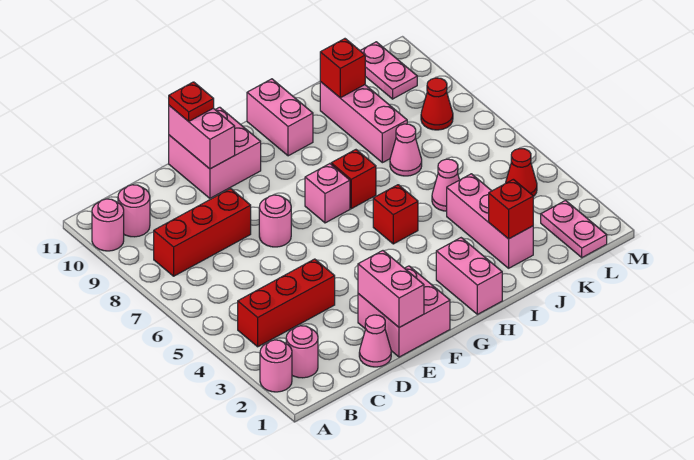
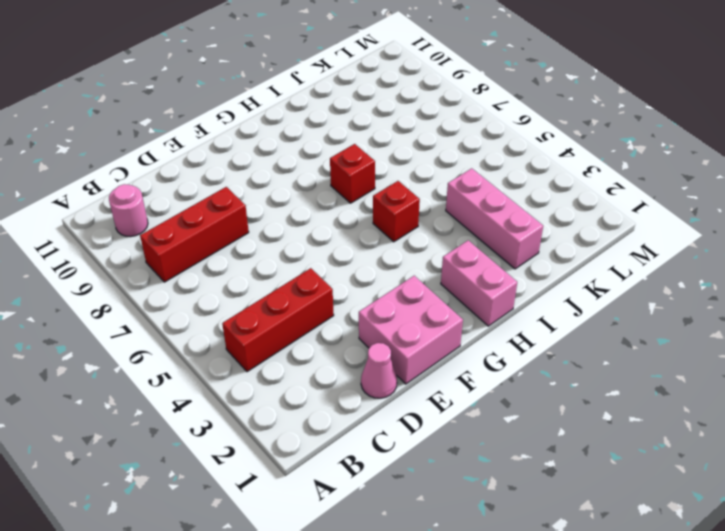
none -> pink 1x1 round brick [260,340,292,392]
none -> pink 1x1 round brick [92,199,124,251]
none -> pink 1x1 round brick [286,326,318,378]

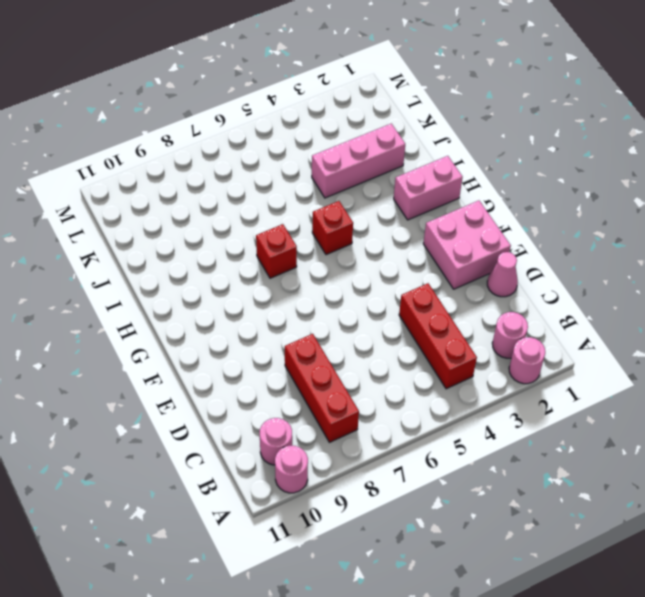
none -> pink 1x1 round brick [259,195,291,247]
none -> pink 2x2 brick [169,107,261,198]
none -> pink 1x1 brick [305,164,350,223]

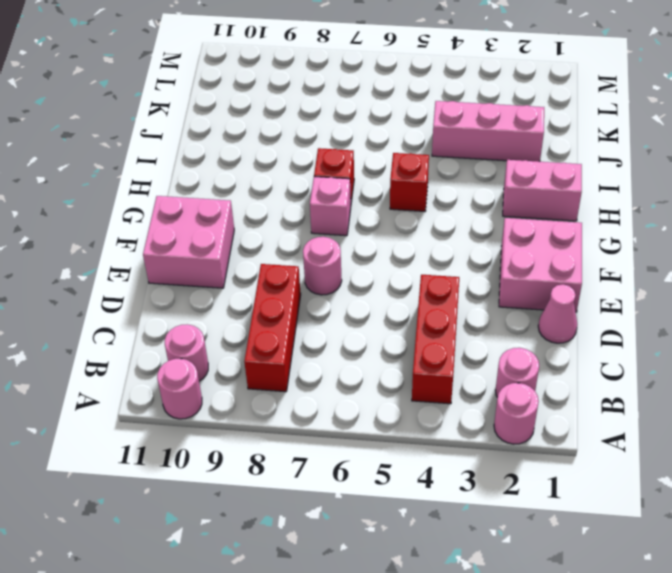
none -> pink 1x2 brick [247,79,313,156]
none -> pink 1x1 cone [432,159,459,211]
none -> pink 1x1 cone [390,124,422,176]

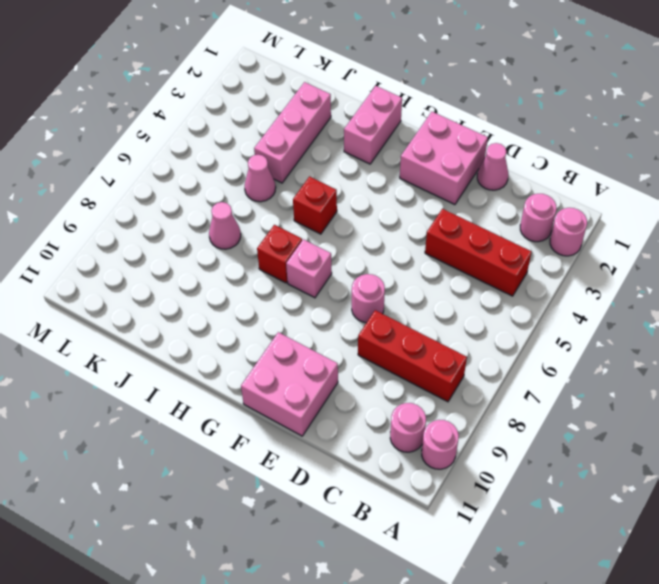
none -> pink 1x2 brick [247,79,313,156]
none -> pink 1x3 brick [320,82,407,163]
none -> pink 1x2 plate [541,201,607,257]

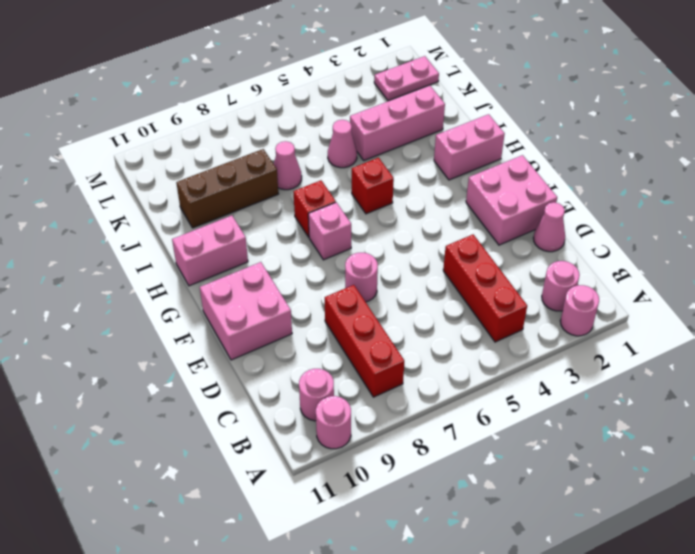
brown 1x3 brick [176,149,278,228] -> pink 1x3 brick [320,82,407,163]
none -> red 1x1 cone [506,149,537,196]
none -> red 1x1 cone [421,78,453,130]
none -> pink 1x2 plate [360,42,417,99]

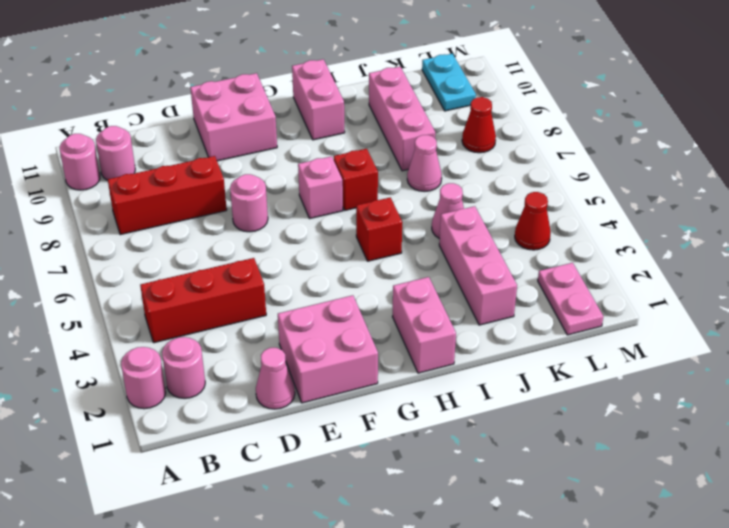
cyan 1x2 plate [422,54,476,111] -> pink 1x2 plate [360,42,417,99]
none -> pink 1x2 brick [358,251,424,328]
none -> pink 1x2 brick [169,106,235,169]
none -> red 1x1 brick [489,179,533,239]

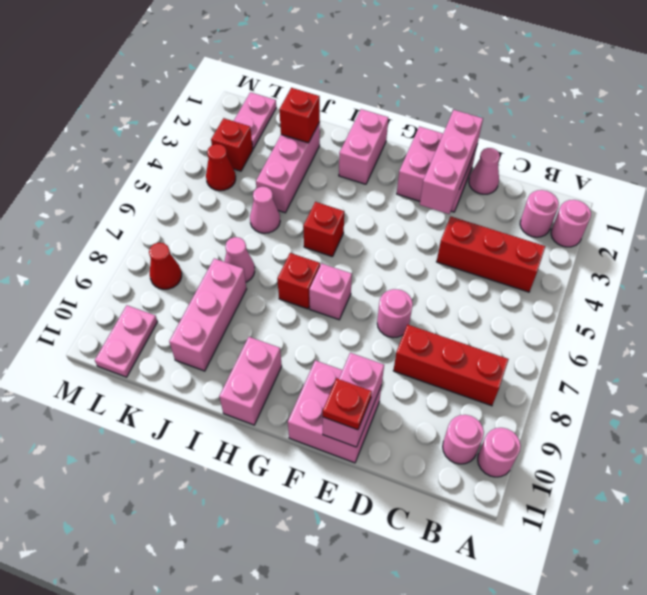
pink 1x3 brick [420,110,483,214] -> pink 1x2 brick [358,251,424,328]
red 1x1 brick [211,118,253,171] -> red 1x1 brick moved to [320,39,365,98]

